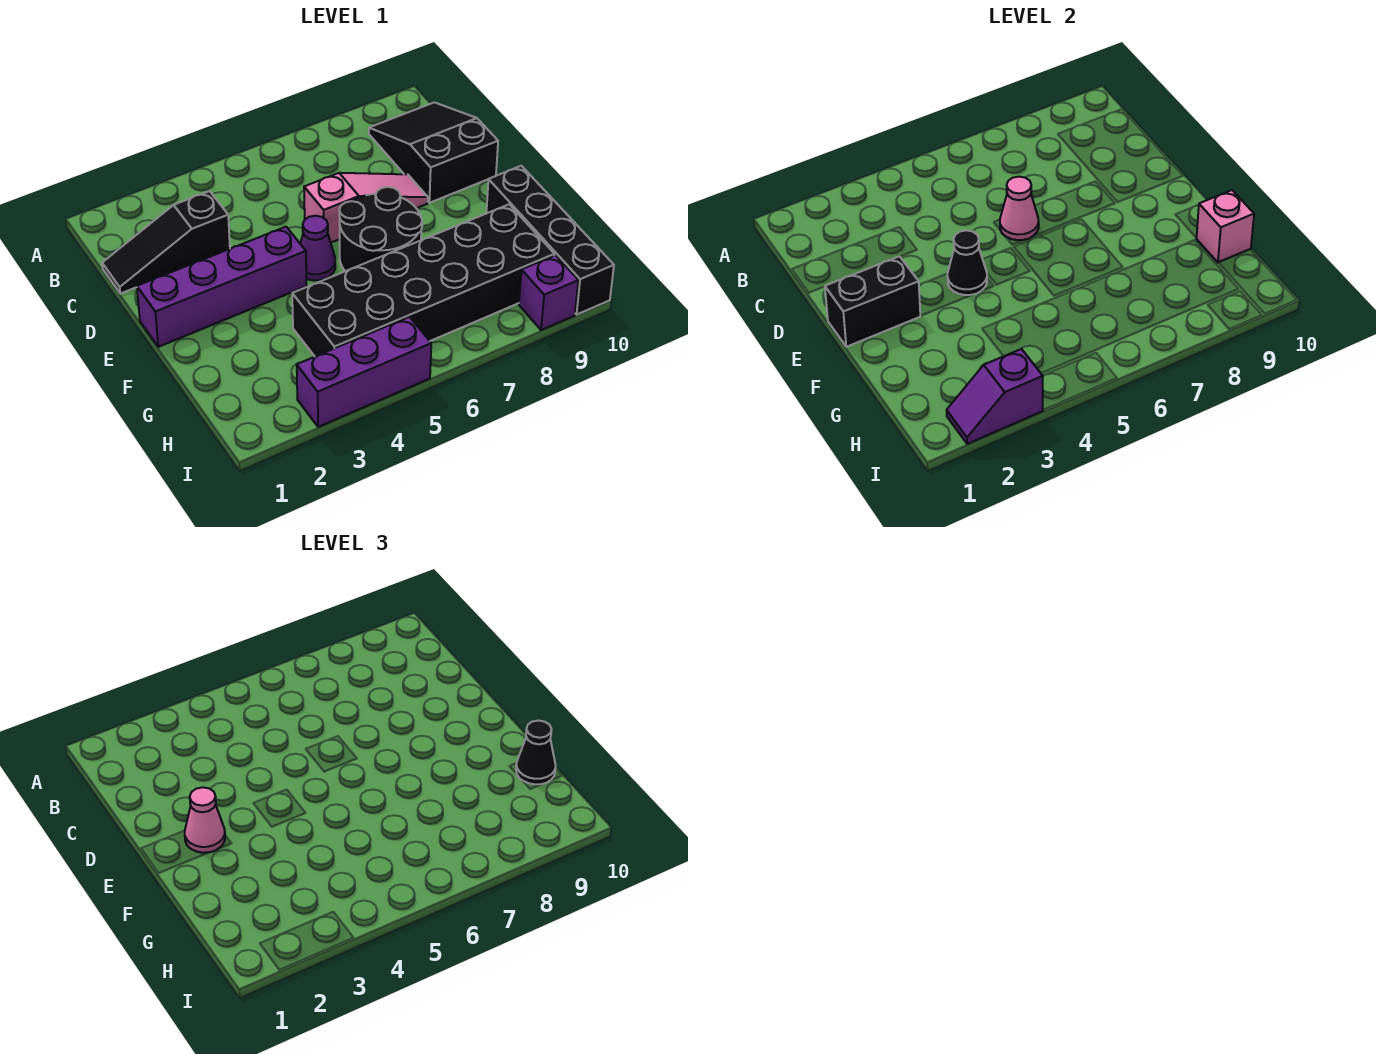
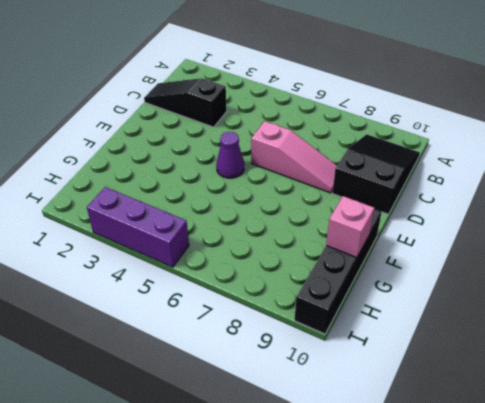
none -> purple 1x4 brick [137,227,306,347]
none -> black 2x2 round brick [339,187,422,271]
none -> black 2x6 brick [292,204,554,356]

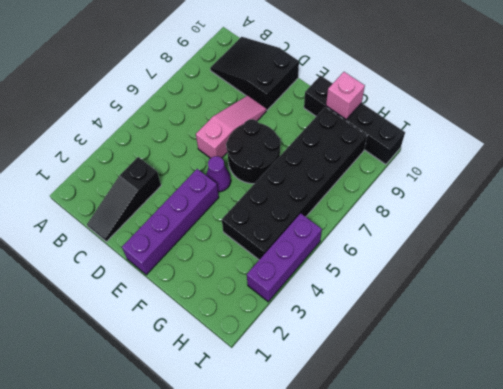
none -> purple 1x1 brick [519,255,578,330]
none -> pink 1x1 cone [1000,177,1039,240]
none -> black 1x2 brick [825,256,920,347]

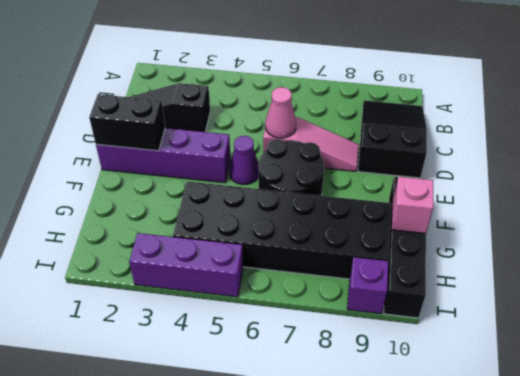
none -> black 1x1 cone [947,230,987,295]
none -> purple 1x2 slope [947,349,1043,444]
none -> pink 1x1 cone [185,787,225,853]

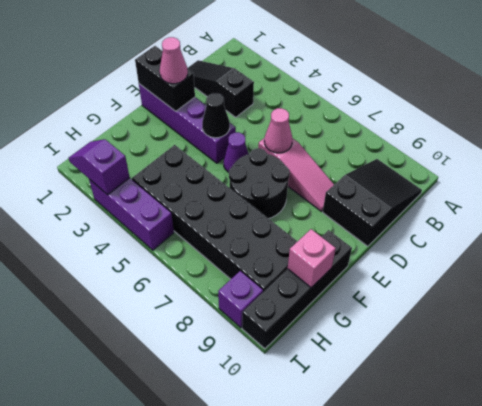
none -> black 1x1 cone [516,720,556,784]

